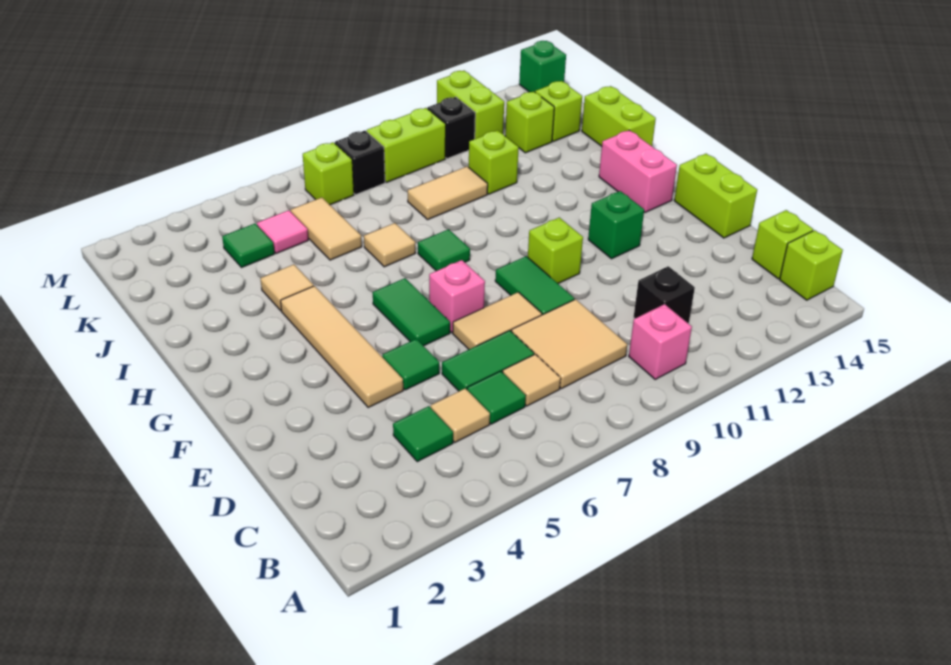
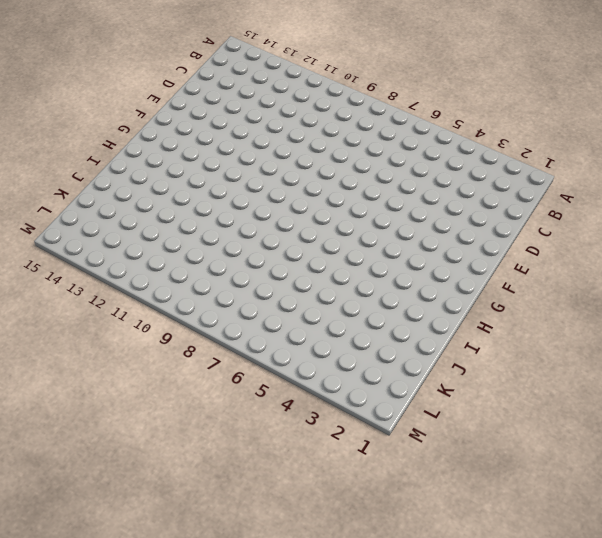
none -> pink 1x1 brick [629,304,692,379]
none -> lime 1x1 brick [780,230,843,300]
none -> green 1x1 tile [393,406,453,462]
none -> tan 1x1 tile [431,388,490,442]

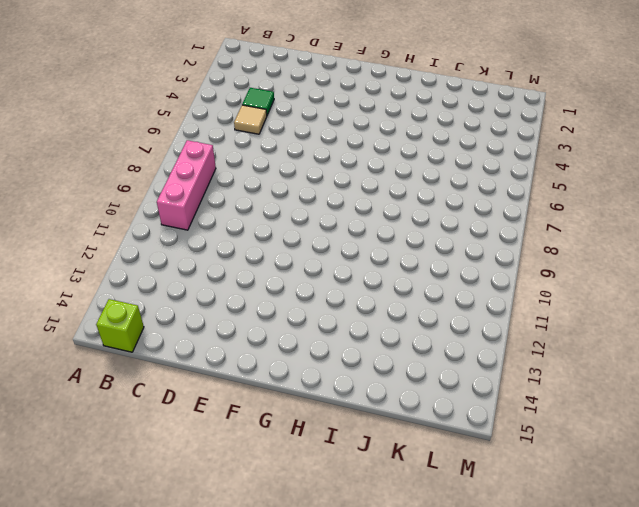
pink 1x3 brick [157,140,216,230] -> pink 1x1 brick [629,304,692,379]
none -> green 1x1 tile [467,371,526,424]
none -> tan 1x1 tile [502,354,561,406]
none -> tan 2x2 tile [511,299,627,389]
none -> black 1x1 brick [634,266,695,324]

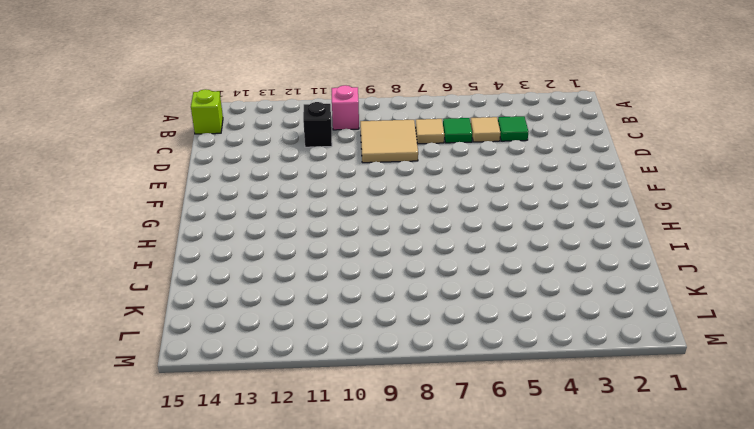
none -> lime 1x1 brick [752,210,813,279]
none -> green 1x2 tile [442,330,534,391]
none -> tan 1x4 tile [281,286,403,407]
none -> green 1x1 tile [382,339,439,390]

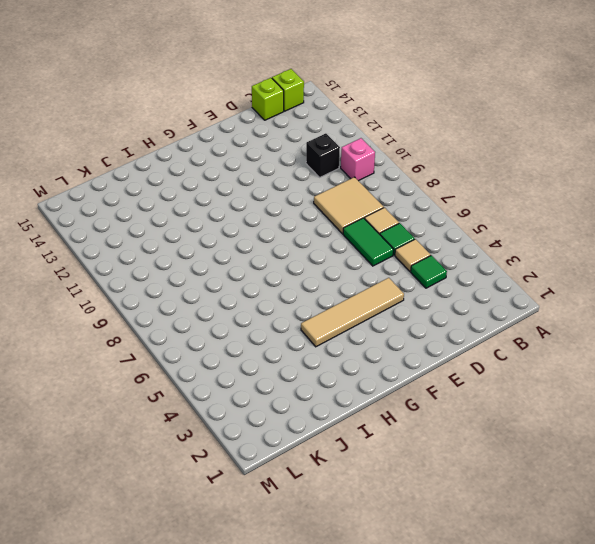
none -> green 1x1 tile [382,339,439,390]
none -> tan 1x2 tile [453,292,542,349]
none -> green 1x2 tile [495,256,574,315]
none -> lime 1x2 brick [674,154,757,238]

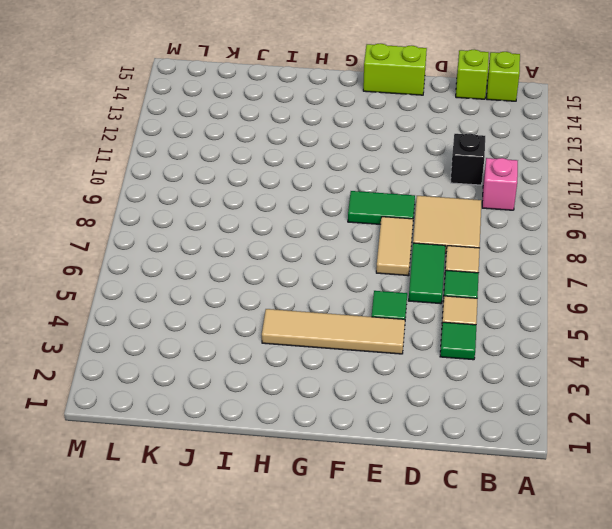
none -> green 1x2 tile [373,278,450,346]
none -> pink 1x1 brick [429,260,485,333]
none -> lime 1x1 brick [528,217,583,283]
none -> green 1x1 brick [588,191,644,259]

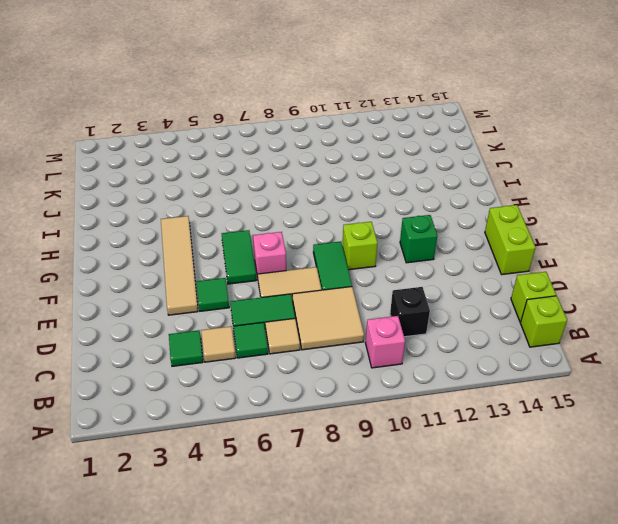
none -> pink 1x2 brick [599,130,677,213]
none -> green 1x1 tile [418,229,470,271]
none -> tan 1x1 tile [260,264,314,311]
none -> tan 1x1 tile [364,223,415,267]

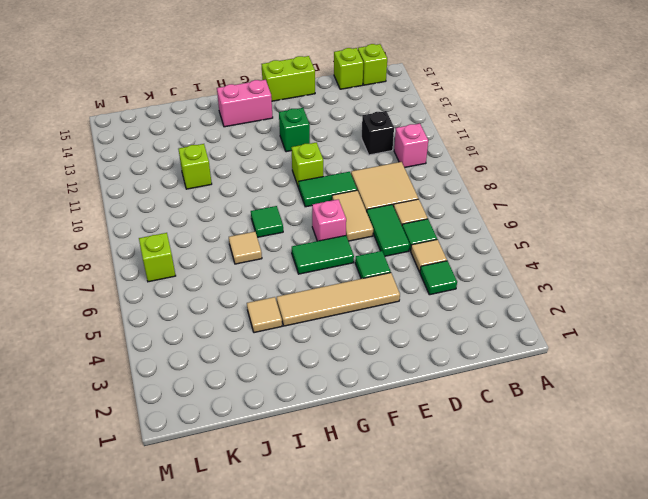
none -> lime 1x2 brick [582,86,656,146]
none -> tan 1x2 tile [291,197,362,260]
none -> tan 1x2 tile [408,167,488,220]
none -> green 1x1 tile [222,224,274,268]

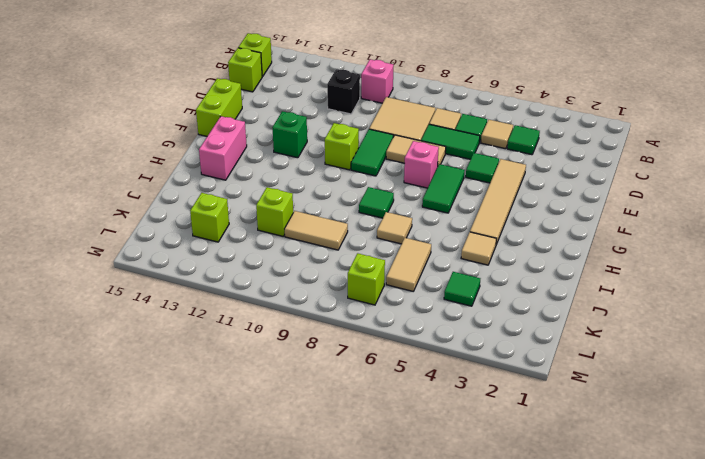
none -> lime 1x2 brick [582,86,656,146]
none -> pink 1x1 tile [257,210,308,254]
none -> lime 1x1 brick [535,81,582,141]
none -> black 1x1 brick [335,131,385,195]

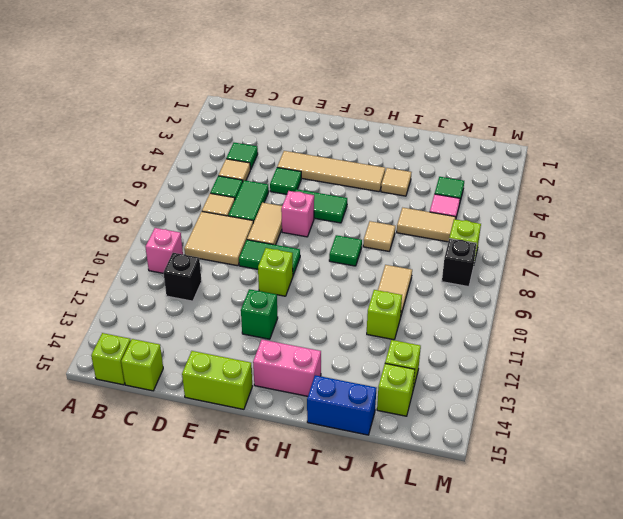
blue 1x2 brick [307,375,376,435] -> lime 1x2 brick [582,86,656,146]
none -> lime 1x2 brick [367,108,446,182]
none -> black 1x1 brick [428,97,475,159]
none -> lime 1x2 brick [437,71,504,139]
none -> green 1x1 brick [519,41,566,92]

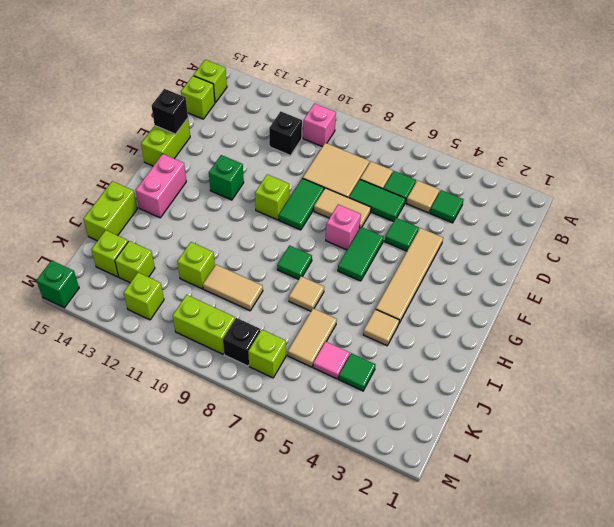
black 1x1 brick [151,89,188,134] -> black 1x1 brick moved to [428,97,475,159]
lime 1x1 brick [124,273,164,320] -> lime 1x2 brick [437,71,504,139]

